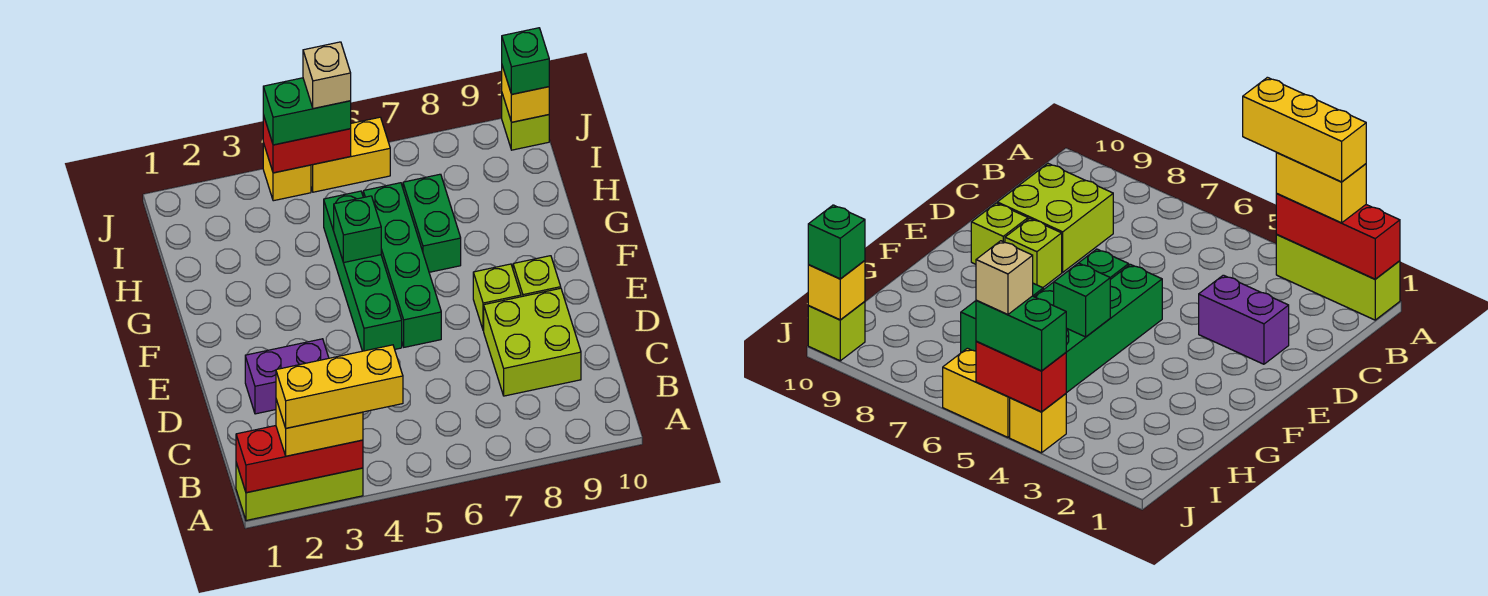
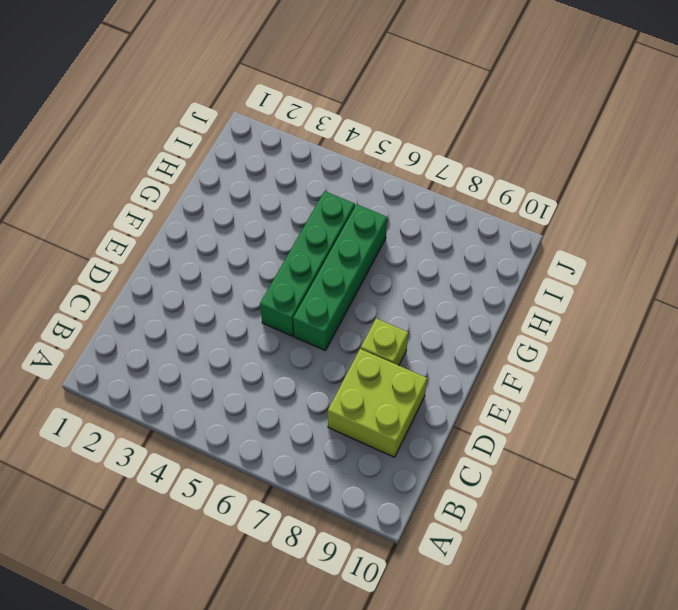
none -> lime 1x3 brick [236,463,363,520]
none -> purple 1x2 brick [245,339,329,414]
none -> lime 1x1 brick [513,256,561,297]

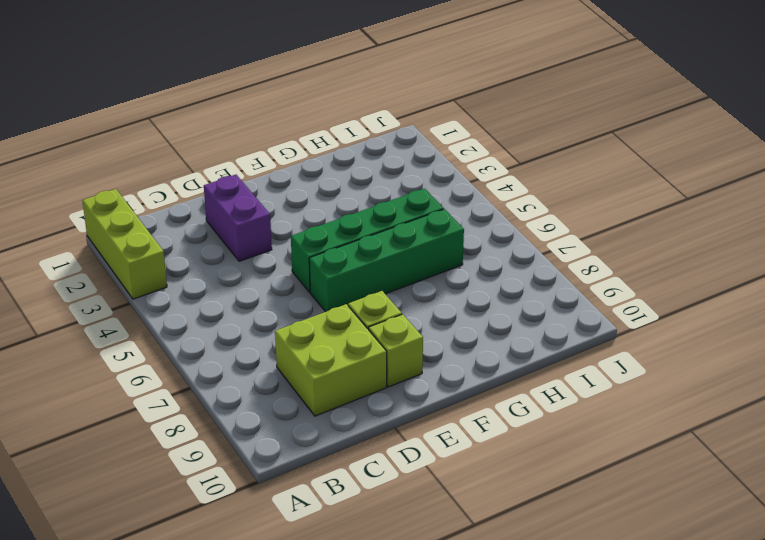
none -> green 1x2 brick [403,174,461,272]
none -> yellow 1x1 brick [263,143,311,201]
none -> yellow 1x2 brick [311,117,390,192]

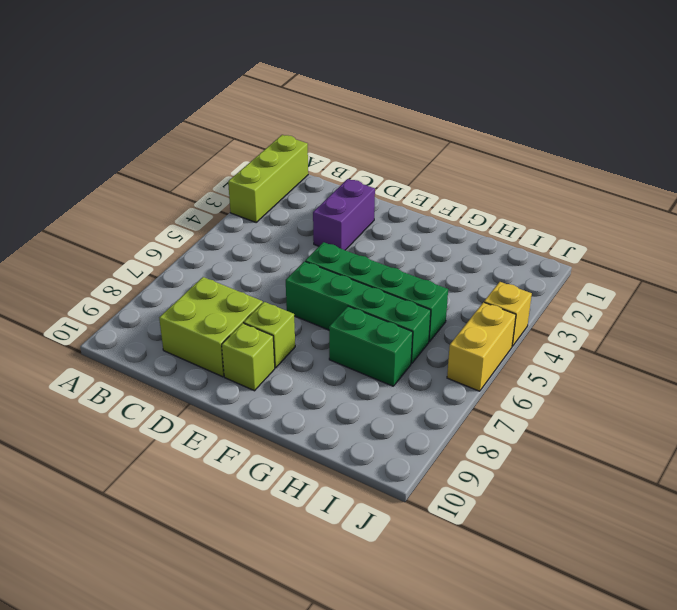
none -> lime 1x1 brick [502,94,549,150]
none -> red 1x3 brick [236,426,363,493]
none -> green 1x1 brick [334,196,381,263]

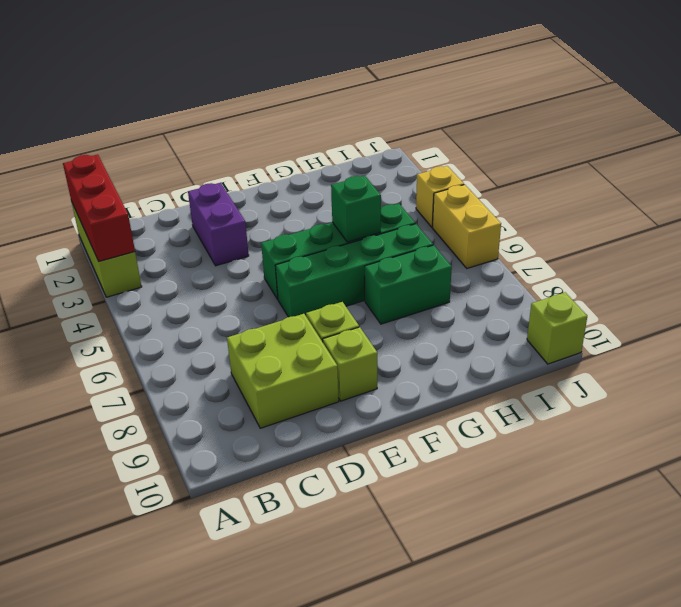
none -> red 1x2 brick [263,115,351,173]
none -> yellow 1x1 brick [502,66,549,122]
none -> yellow 1x2 brick [276,400,363,456]

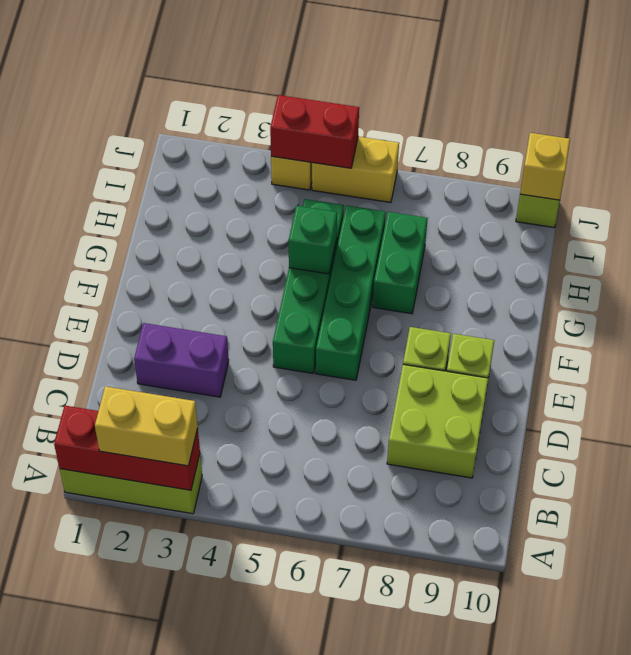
none -> green 1x2 brick [263,78,351,145]
none -> green 1x1 brick [502,28,549,94]
none -> yellow 1x3 brick [276,345,403,428]

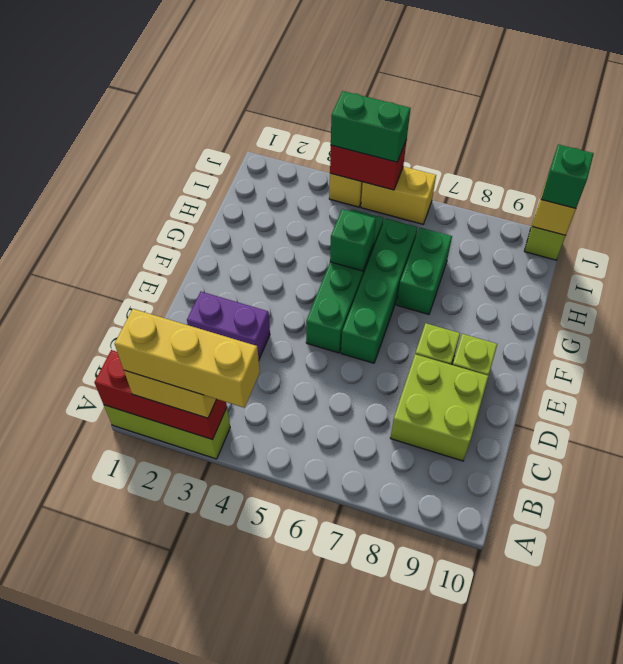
none -> tan 1x1 brick [303,42,351,109]

